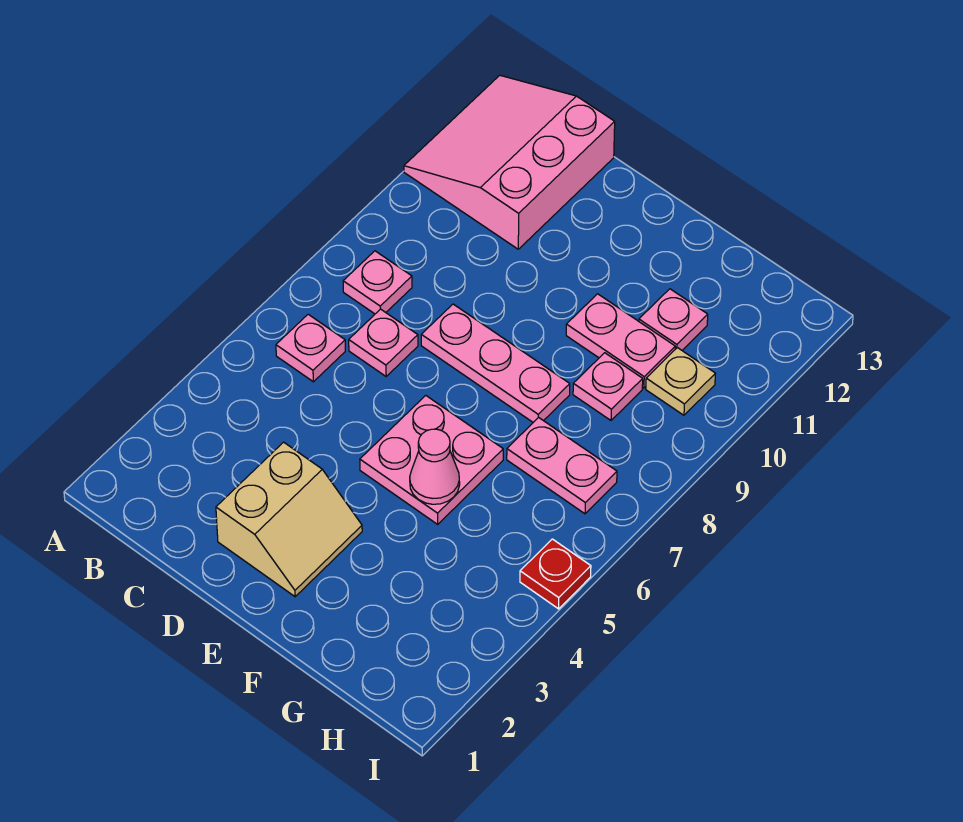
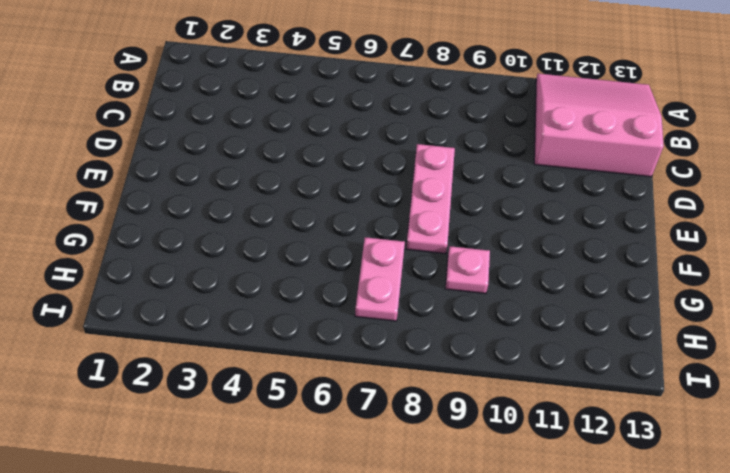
none -> pink 1x1 plate [276,314,345,382]
none -> pink 1x1 plate [343,251,412,314]
none -> pink 1x1 plate [349,309,418,376]

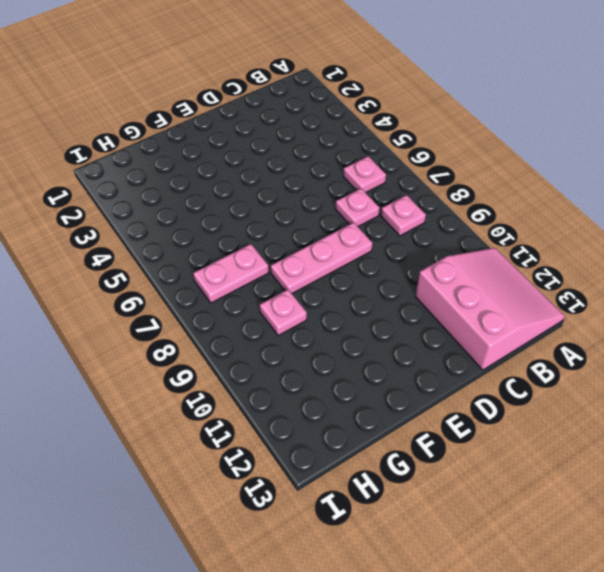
none -> tan 2x2 slope [216,442,362,597]
none -> pink 2x2 plate [360,395,503,524]
none -> pink 1x2 plate [566,294,675,388]

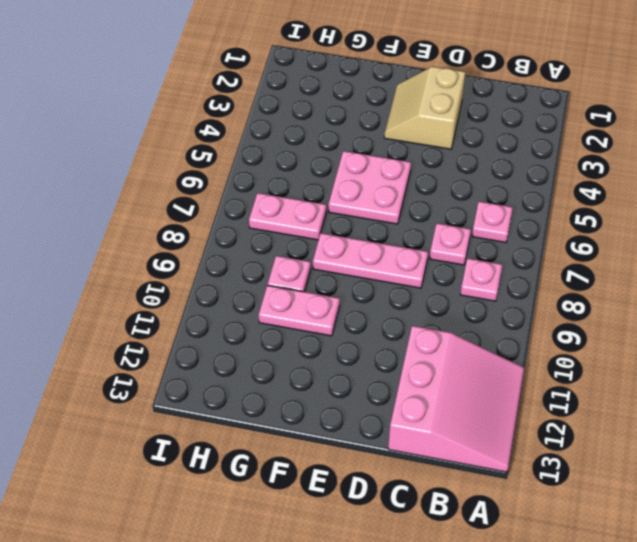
none -> pink 1x1 plate [639,289,708,350]
none -> tan 1x1 plate [646,348,715,415]
none -> red 1x1 plate [520,539,591,609]

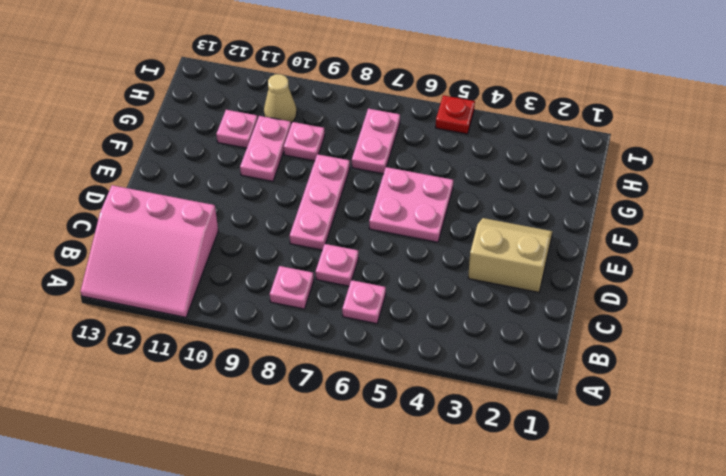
tan 1x1 cone [264,74,297,123] -> tan 1x1 plate [646,348,715,415]
none -> pink 1x1 cone [410,429,460,504]

